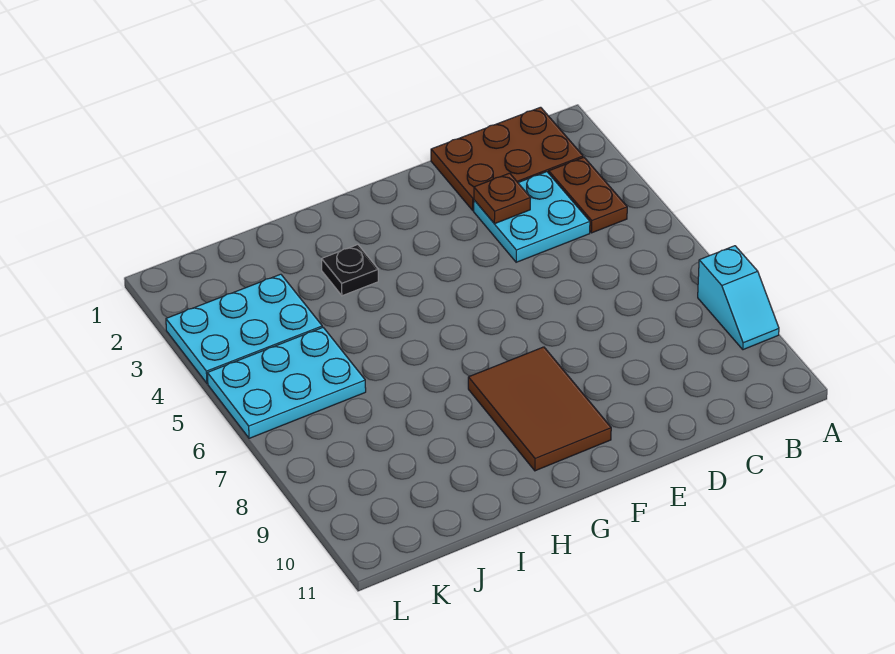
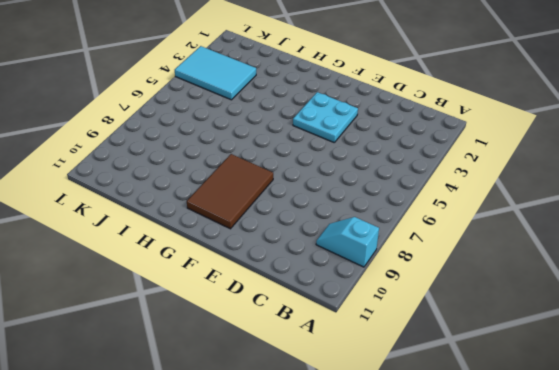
cyan 1x2 slope [316,217,379,267] -> cyan 1x2 slope turned to [698,246,779,350]
cyan 2x2 plate [293,92,358,142] -> cyan 2x2 plate moved to [474,172,590,262]
cyan 2x3 tile [175,46,256,100] -> cyan 2x3 plate [166,274,322,383]
none -> brown 2x3 plate [431,107,583,211]
none -> brown 1x2 plate [549,157,627,233]

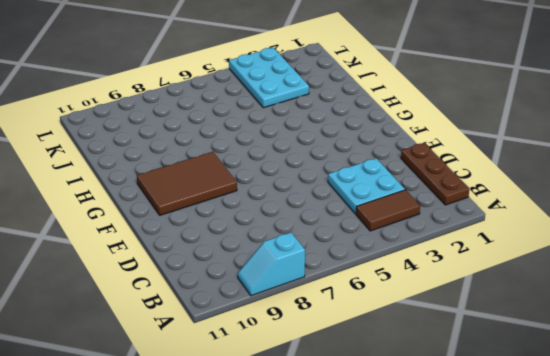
brown 1x3 plate [401,143,469,205] -> brown 2x3 plate [431,107,583,211]
brown 1x2 tile [356,190,420,231] -> brown 1x2 plate [549,157,627,233]
none -> black 1x1 plate [322,245,378,296]
none -> cyan 2x3 plate [207,327,366,438]

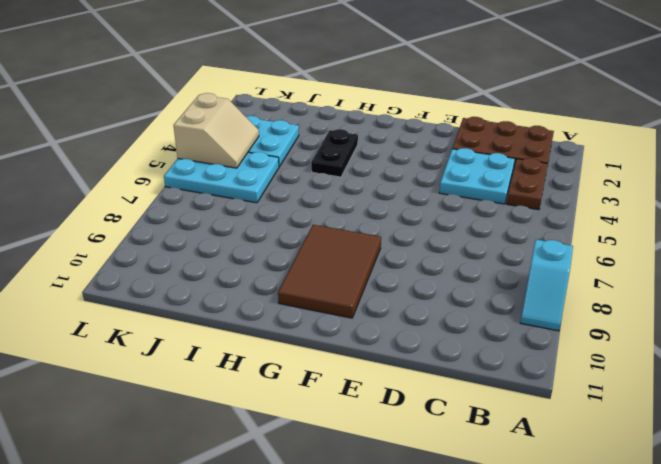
black 1x2 plate [311,129,358,177] -> black 1x1 plate [322,245,378,296]
tan 2x2 slope [173,93,259,168] -> none
none -> brown 1x1 plate [474,173,531,224]

